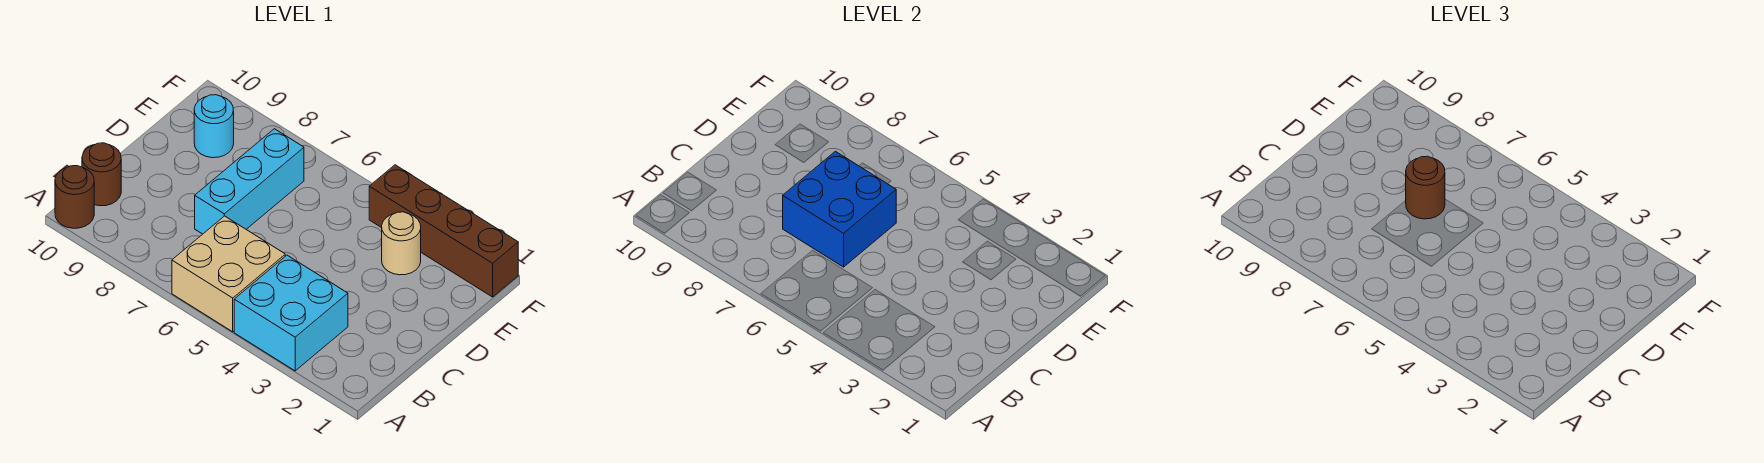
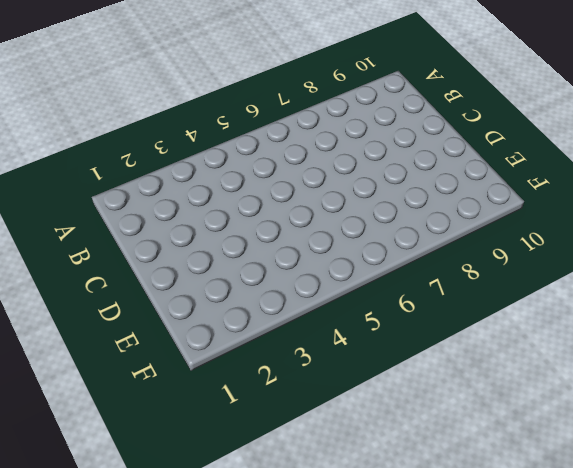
none -> cyan 2x2 brick [234,255,348,371]
none -> tan 2x2 brick [172,216,285,332]

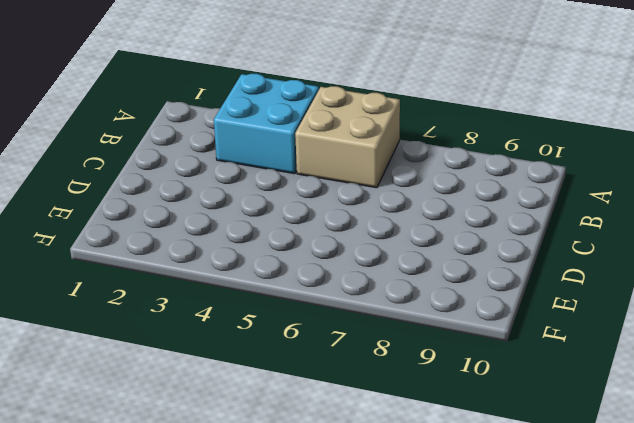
none -> brown 1x1 round brick [55,166,94,228]
none -> brown 1x1 round brick [82,143,121,206]

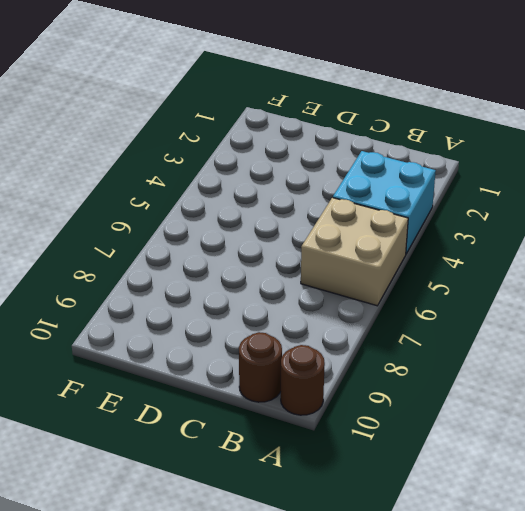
none -> cyan 1x3 brick [195,129,304,234]
none -> tan 1x1 round brick [382,212,421,275]

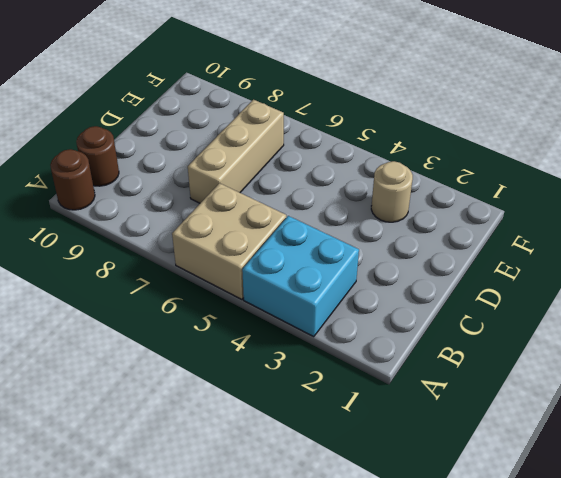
tan 1x3 brick [188,100,284,203] -> cyan 1x3 brick [195,129,304,234]
none -> cyan 1x1 round brick [194,95,234,158]
none -> brown 1x4 brick [369,165,518,297]

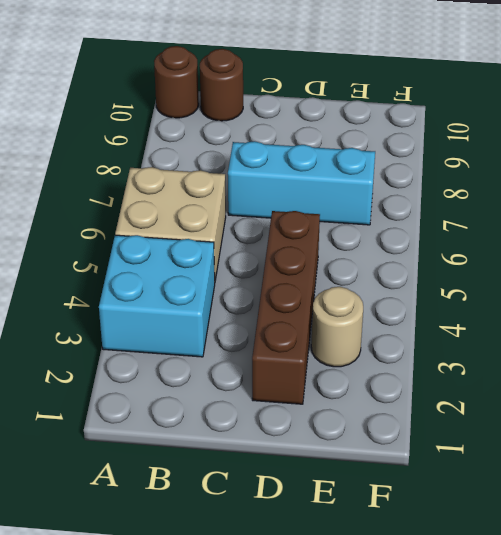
brown 1x4 brick [252,211,320,404] -> brown 1x4 brick moved to [369,165,518,297]
none -> cyan 1x1 round brick [194,95,234,158]
none -> blue 2x2 brick [783,151,896,267]

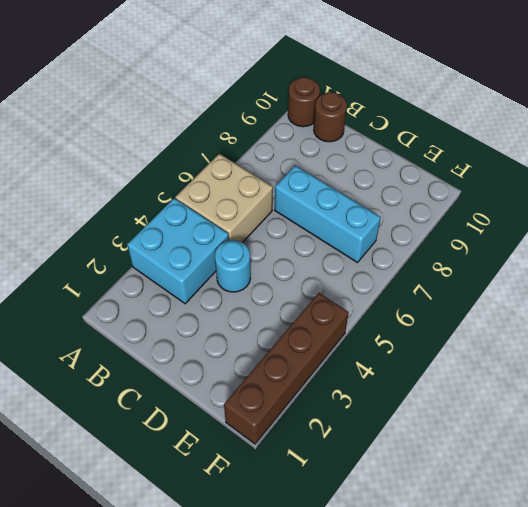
cyan 1x1 round brick [215,240,251,292] -> cyan 1x1 round brick moved to [194,95,234,158]
none -> tan 1x1 round brick [382,212,421,275]
none -> blue 2x2 brick [783,151,896,267]

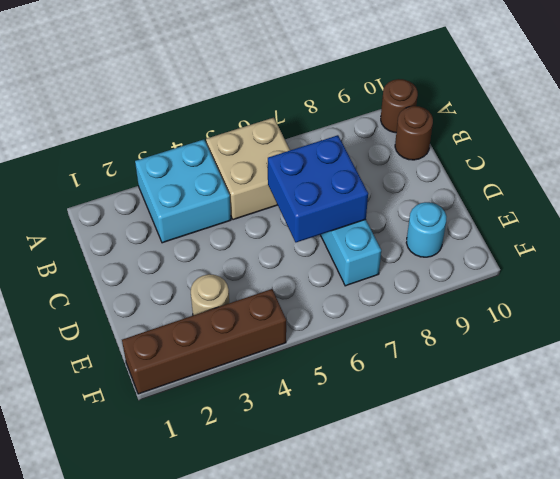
none -> brown 1x1 round brick [1406,156,1445,219]

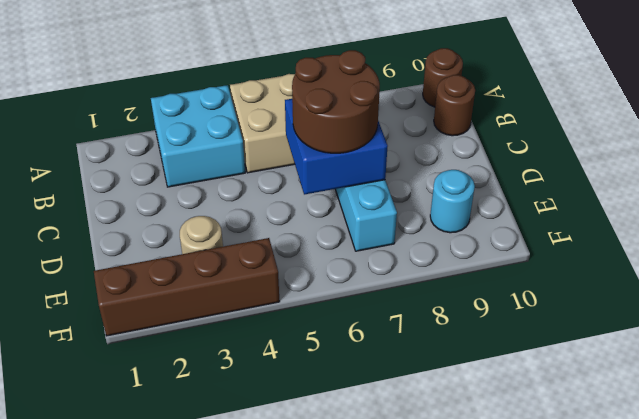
brown 2x2 round brick [292,50,380,153] -> brown 1x1 round brick [1406,156,1445,219]

